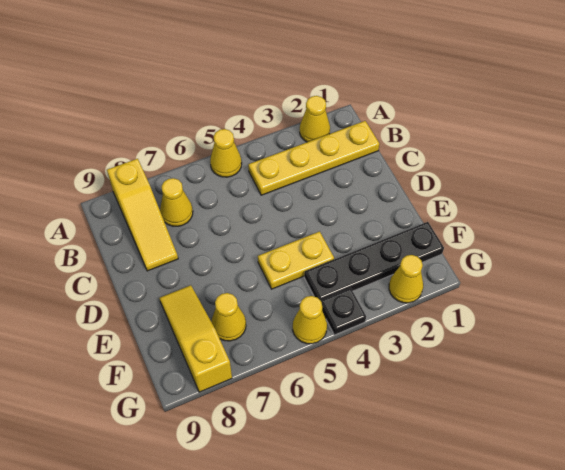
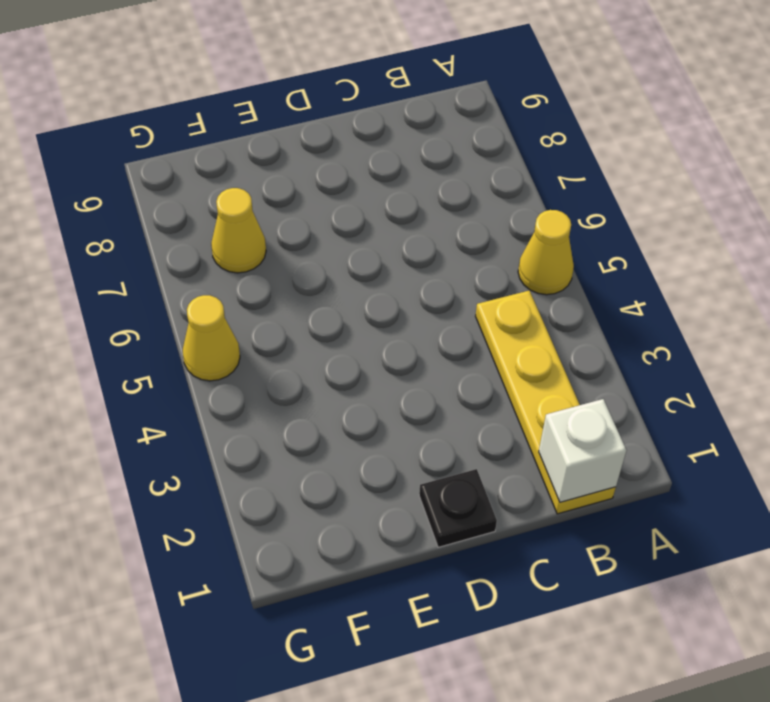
white 1x1 brick [539,399,626,502] -> none
black 1x1 plate [419,469,497,547] -> black 1x1 plate moved to [320,288,366,335]
none -> yellow 1x1 cone [300,96,330,142]
none -> yellow 1x3 slope [107,159,178,271]
none -> yellow 1x1 cone [160,178,193,226]

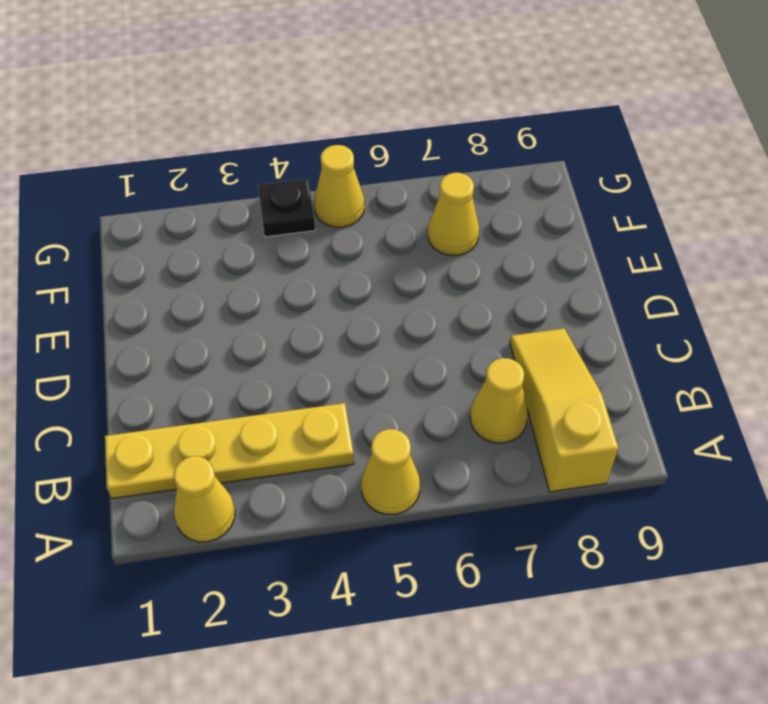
none -> yellow 1x2 plate [258,231,334,289]
none -> yellow 1x3 slope [159,285,232,392]
none -> black 1x4 plate [304,222,444,300]

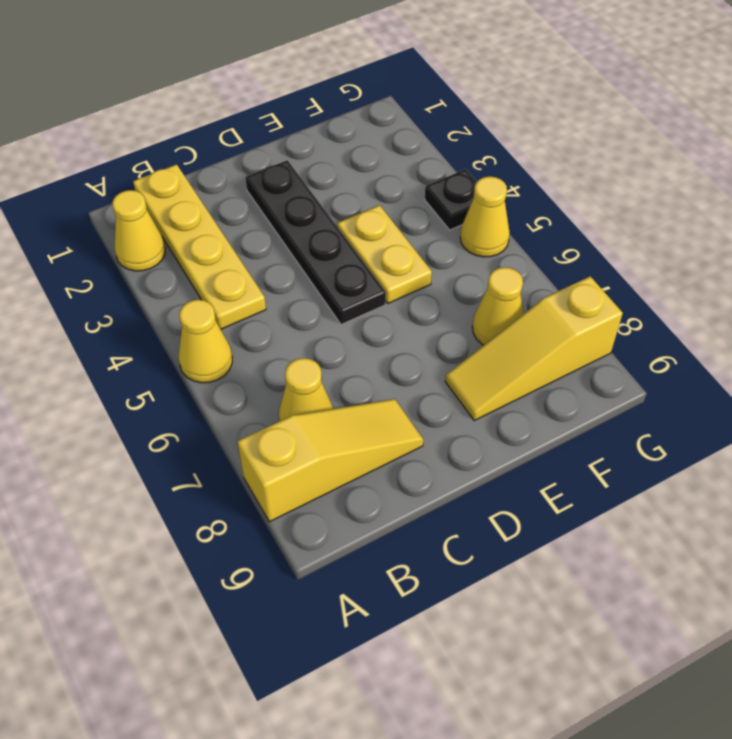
black 1x4 plate [245,160,386,324] -> black 1x4 plate moved to [304,222,444,300]
none -> yellow 1x1 cone [389,255,423,303]

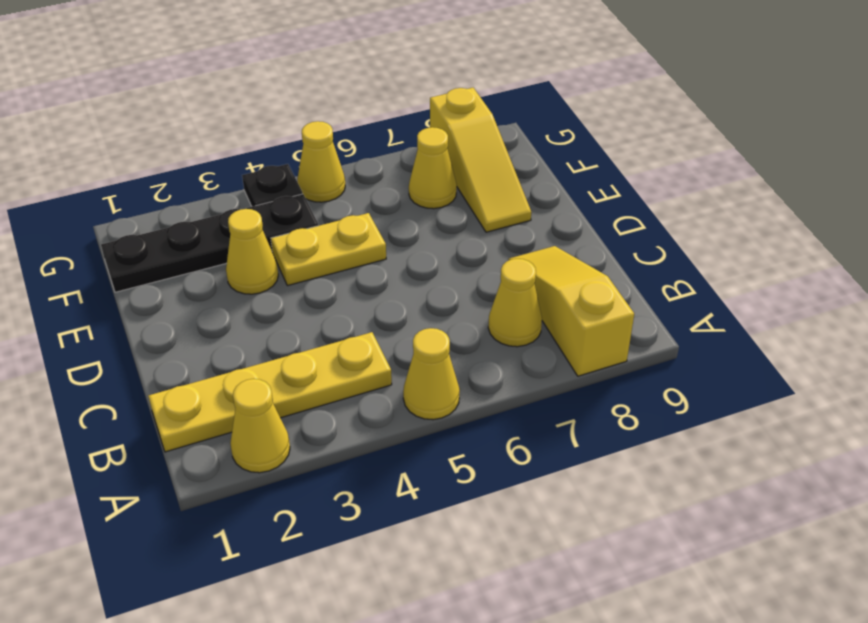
yellow 1x1 cone [226,209,278,294] -> yellow 1x1 cone moved to [389,255,423,303]

